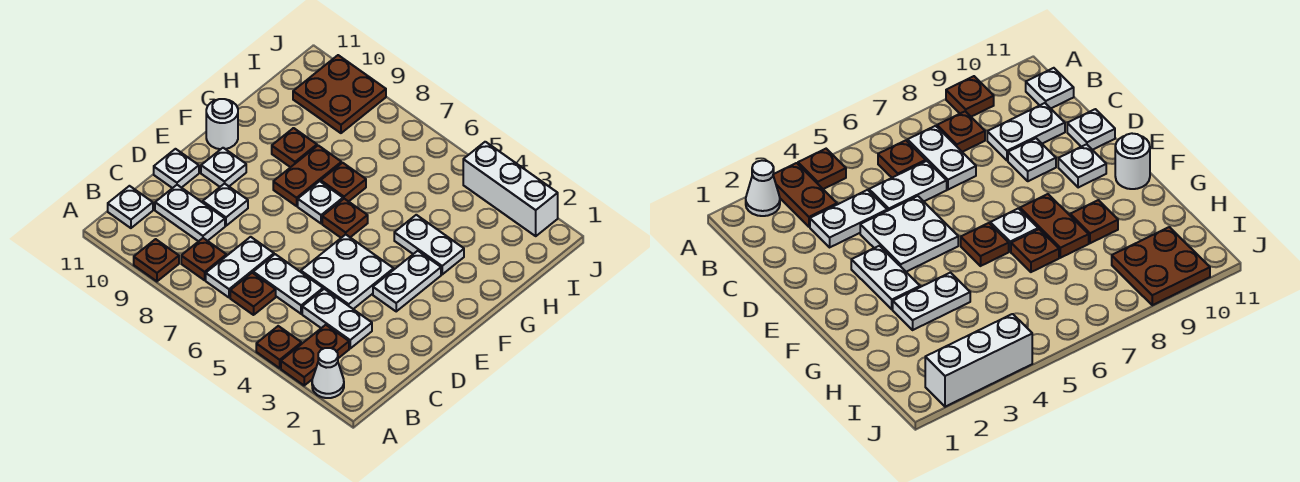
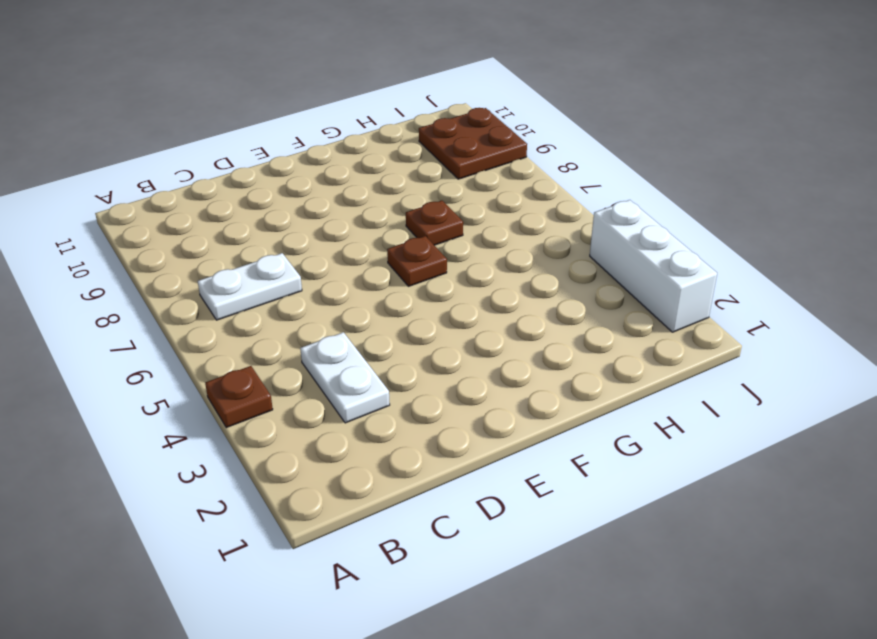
none -> white 1x1 cone [312,348,344,398]
none -> brown 1x2 plate [281,325,349,385]
none -> brown 1x1 plate [134,239,179,281]

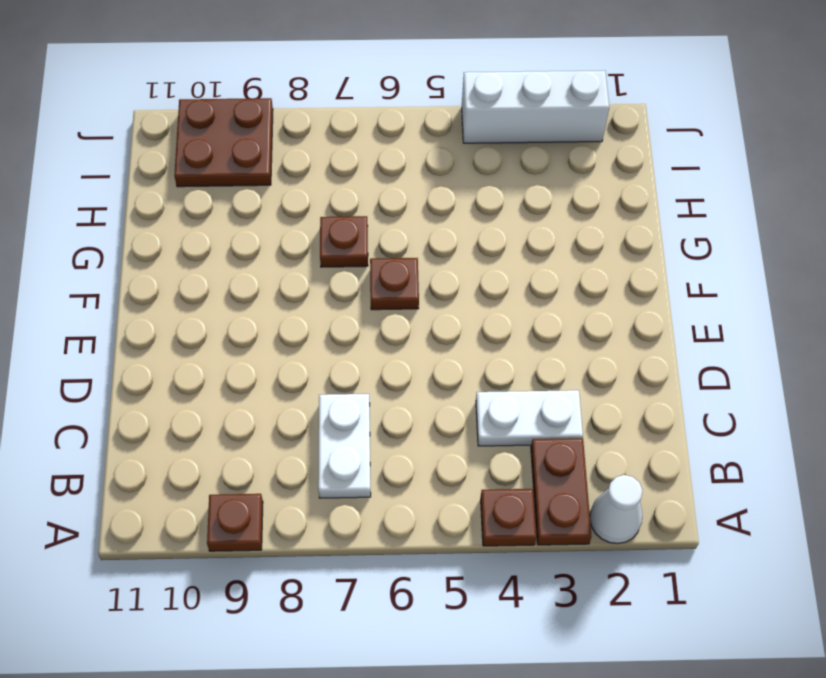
none -> brown 1x1 plate [230,273,276,315]
none -> brown 1x1 plate [181,238,226,280]
none -> white 1x1 plate [108,186,153,228]

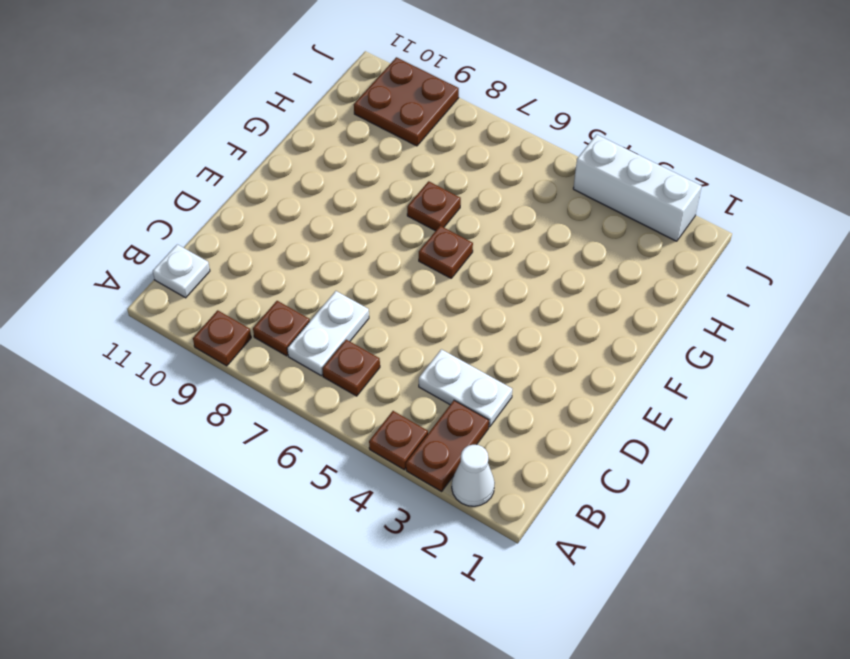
none -> white 1x2 plate [253,254,323,314]
none -> white 1x2 plate [155,185,225,241]
none -> white 2x2 plate [301,234,394,309]

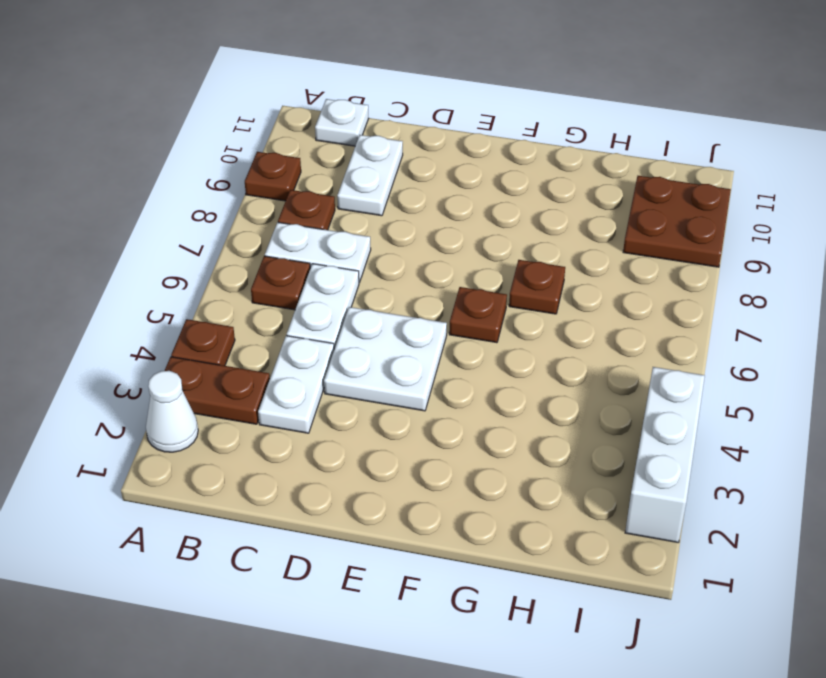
none -> white 1x1 plate [203,183,248,226]
none -> white 1x1 plate [154,149,199,188]
none -> white 1x2 plate [373,251,441,311]

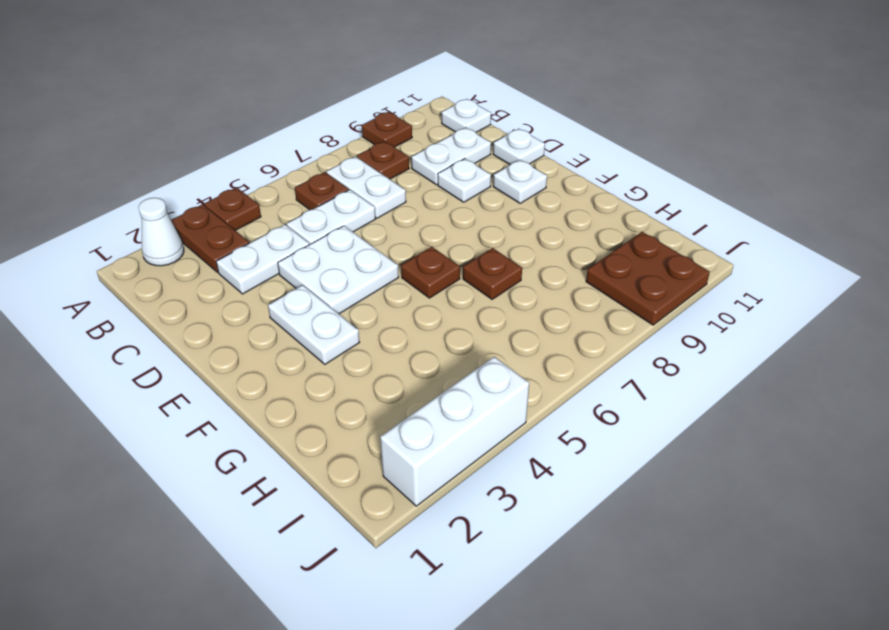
none -> white 1x1 plate [298,181,343,223]
none -> brown 1x2 plate [273,145,341,206]
none -> white 1x1 round brick [206,99,238,149]

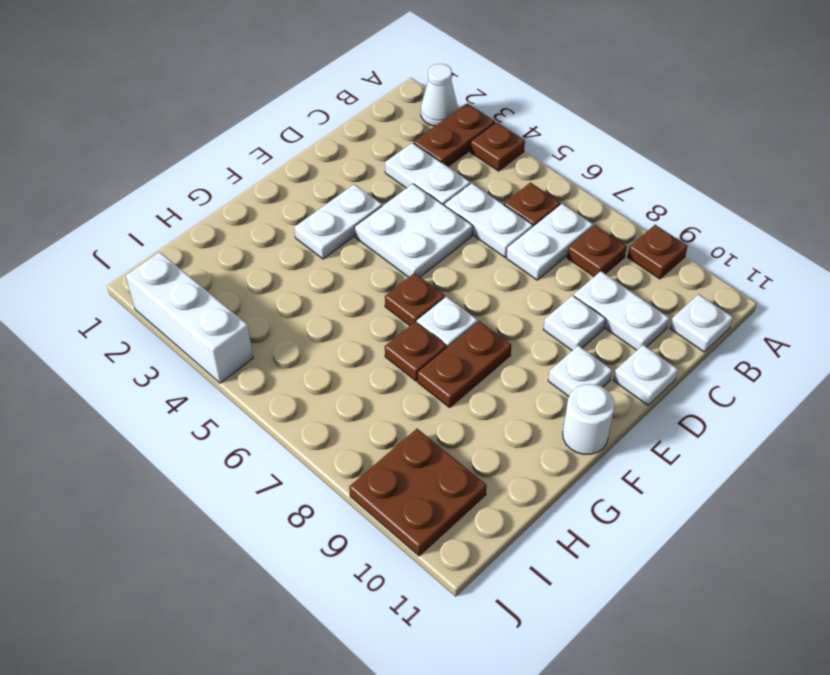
none -> white 1x2 plate [394,215,464,274]
none -> brown 1x1 plate [272,128,317,167]

